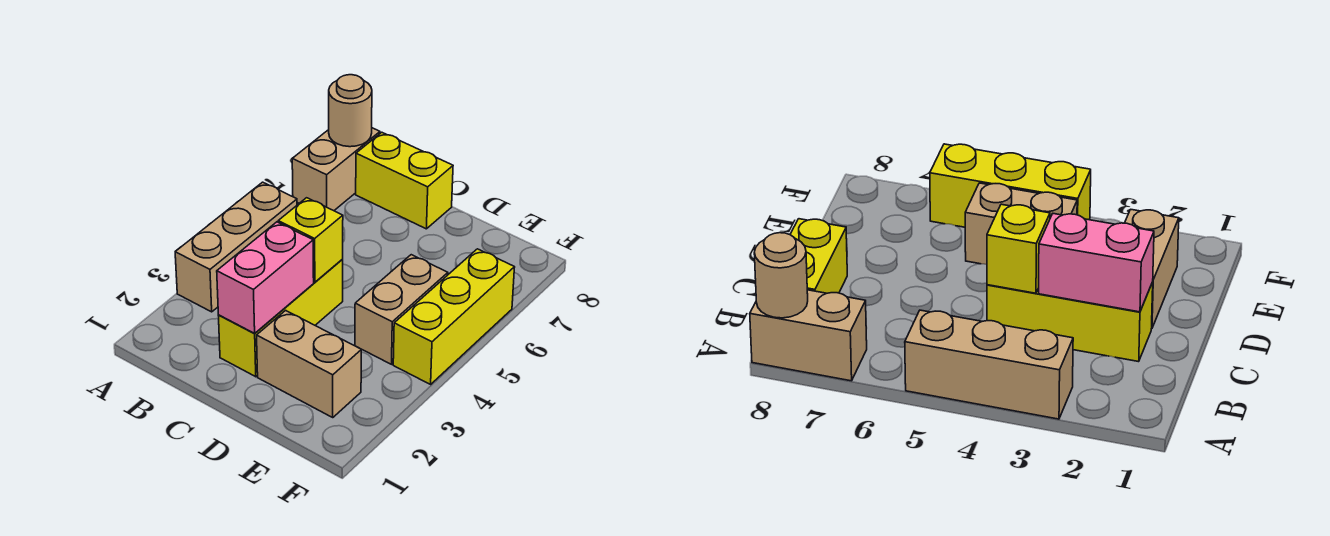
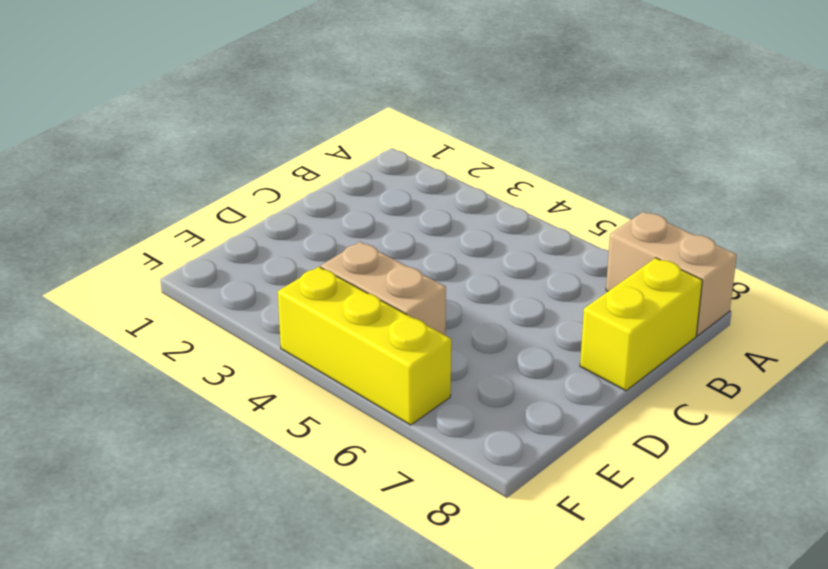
none -> tan 1x3 brick [175,182,297,312]
none -> yellow 1x3 brick [218,260,343,377]

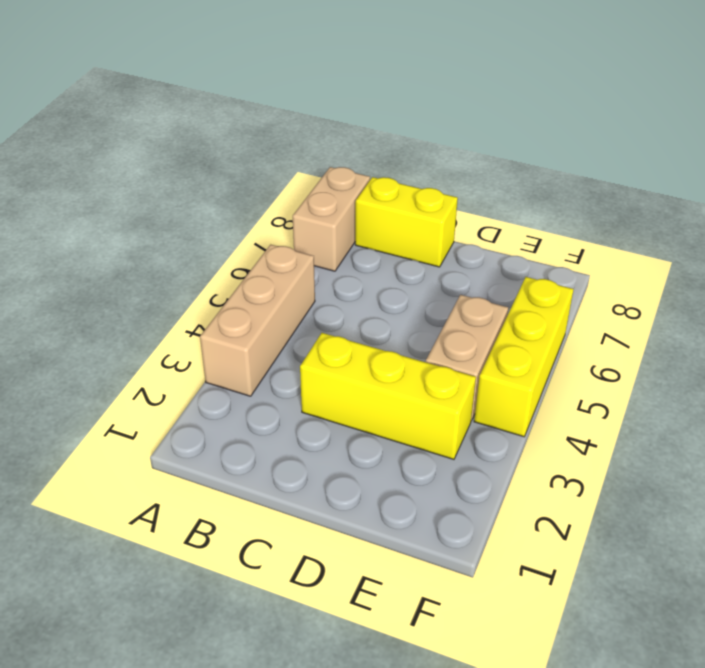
yellow 1x3 brick [300,333,476,459] -> yellow 1x3 brick turned to [218,260,343,377]
none -> tan 1x2 brick [257,310,361,417]
none -> tan 1x1 round brick [329,75,372,147]

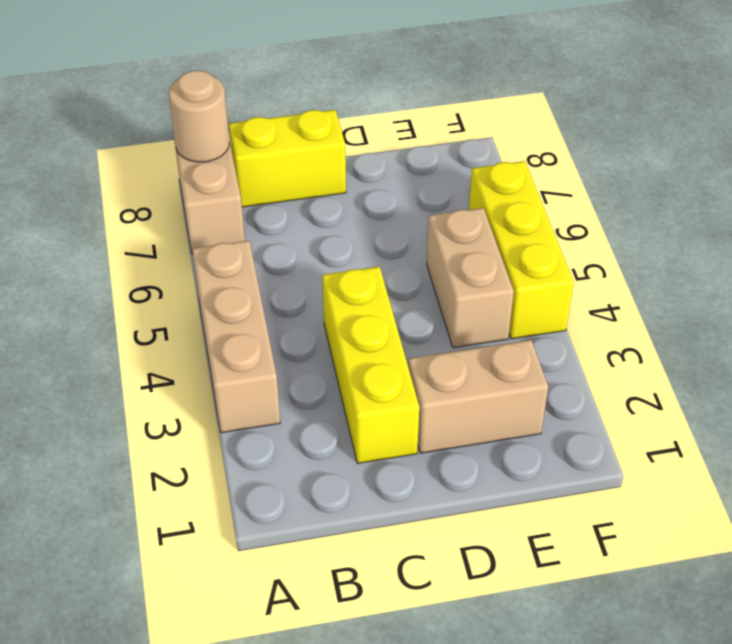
none -> pink 1x2 brick [217,222,314,334]
none -> yellow 1x1 brick [278,198,343,282]

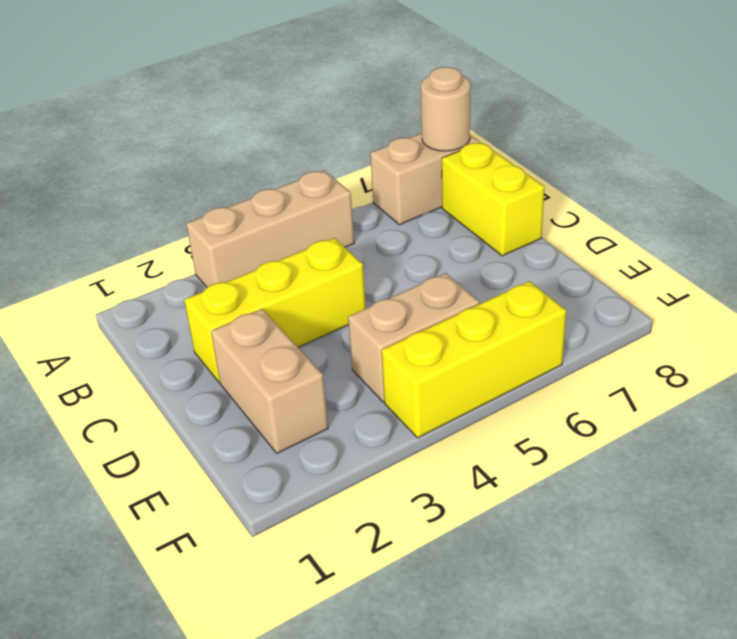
none -> pink 1x2 brick [217,222,314,334]
none -> yellow 1x1 brick [278,198,343,282]

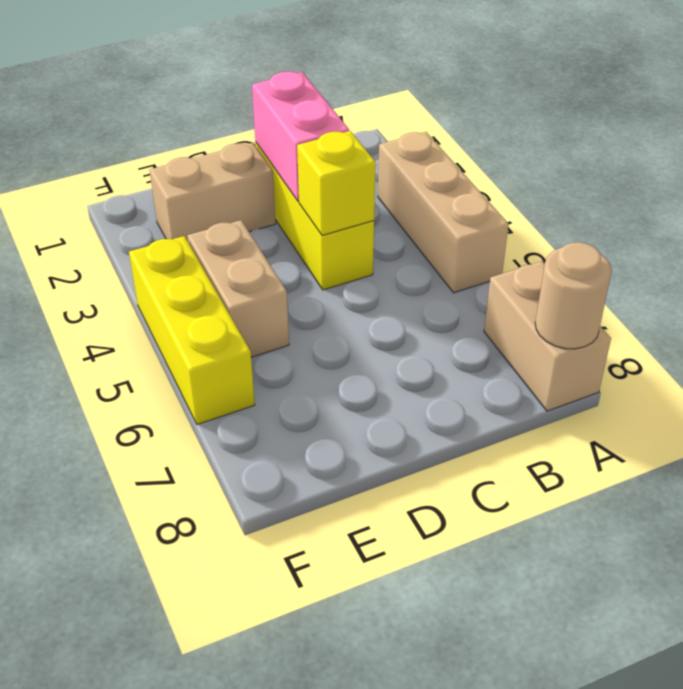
none -> yellow 1x2 brick [356,132,453,229]

